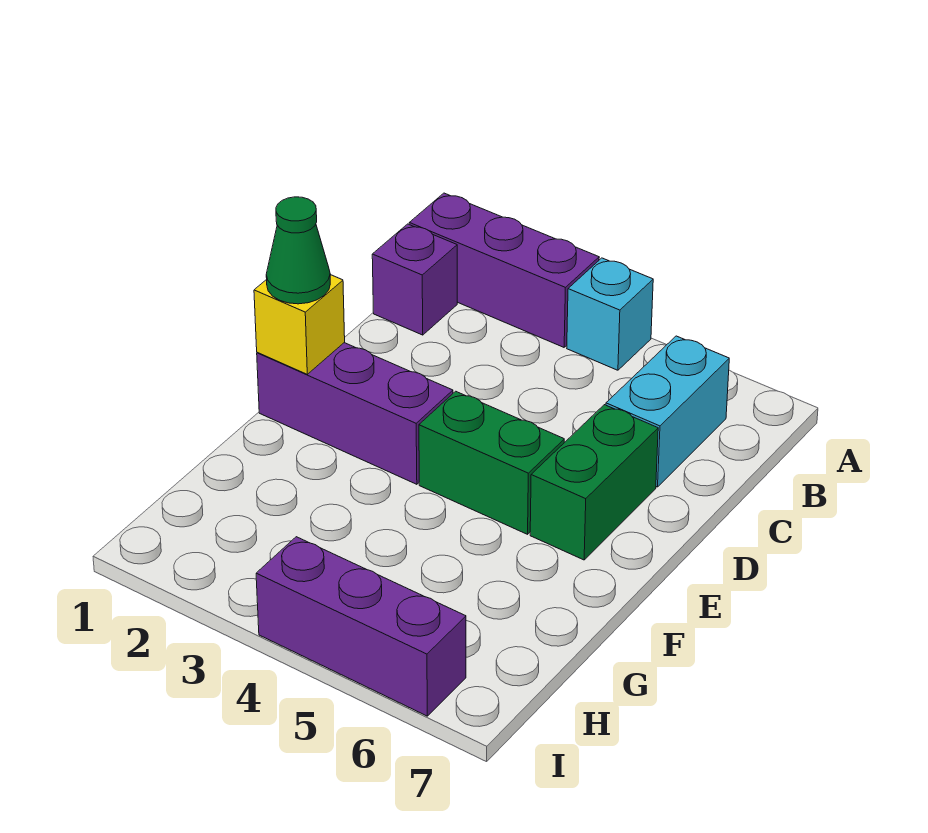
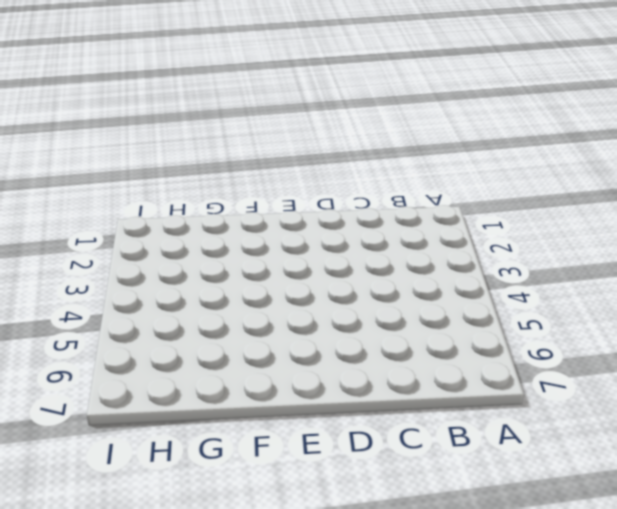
none -> purple 1x3 brick [409,193,599,347]
none -> cyan 1x1 brick [567,258,653,370]

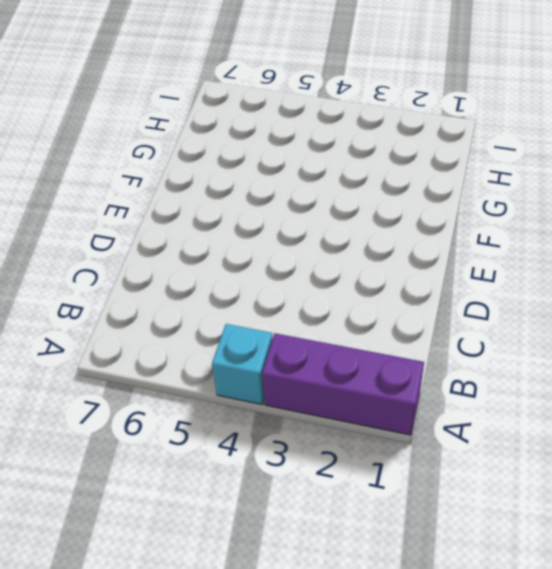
none -> purple 1x1 brick [372,224,457,335]
none -> cyan 1x2 brick [606,336,729,487]

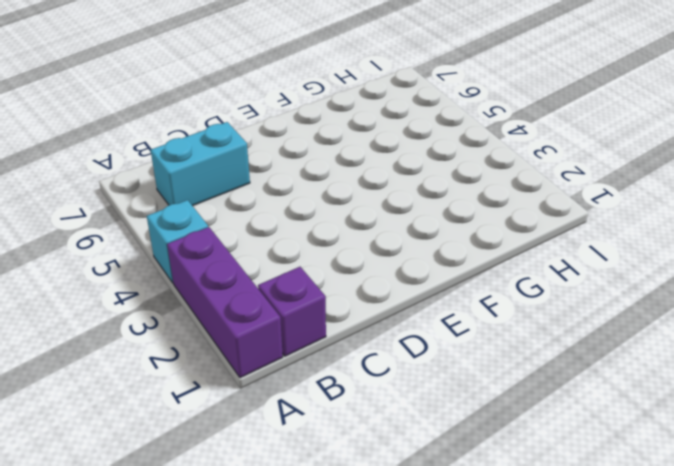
none -> green 1x2 brick [530,405,658,560]
none -> purple 1x3 brick [257,343,453,484]

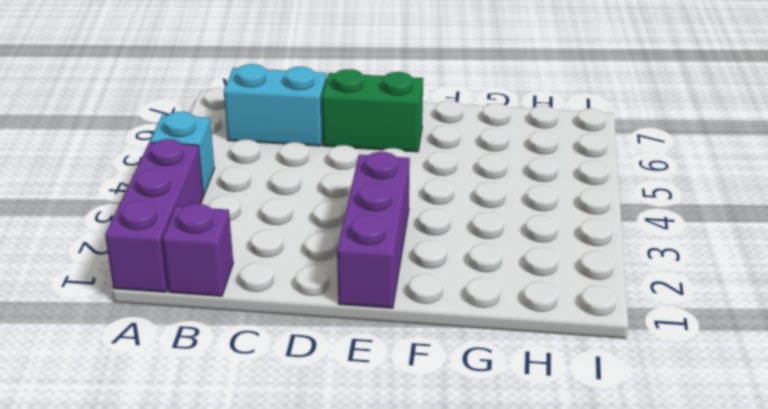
none -> green 1x2 brick [419,391,564,534]
none -> purple 1x3 brick [256,537,466,716]

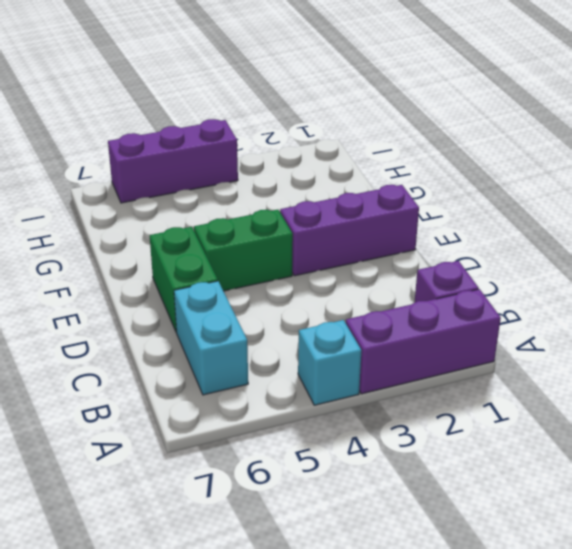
none -> yellow 1x1 brick [254,275,345,374]
none -> green 1x1 cone [266,197,330,304]

